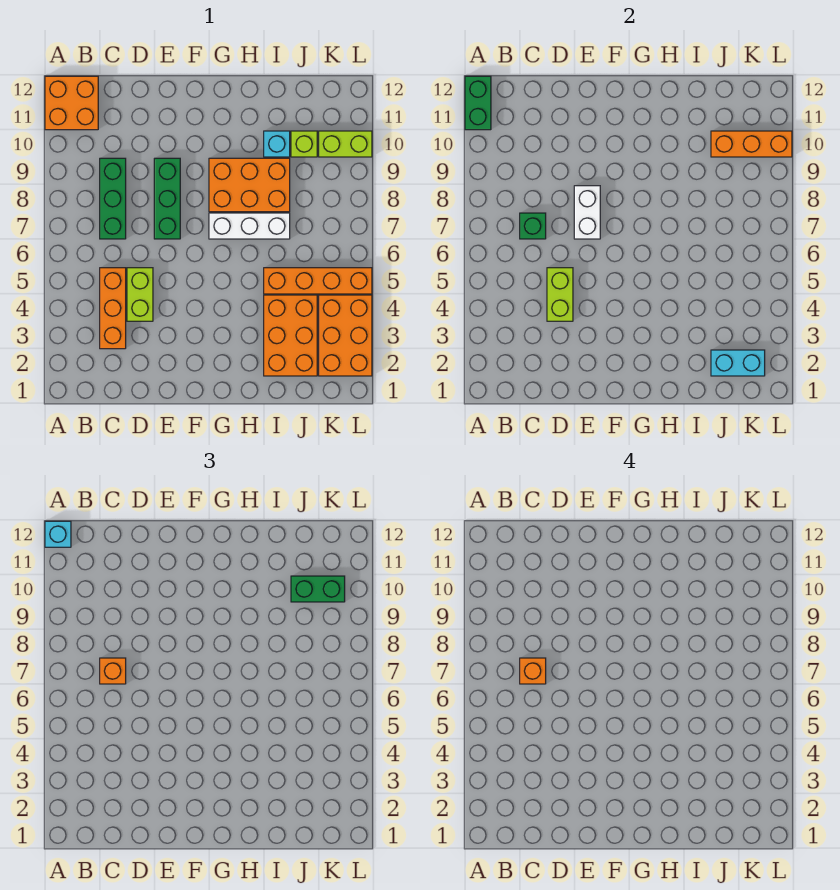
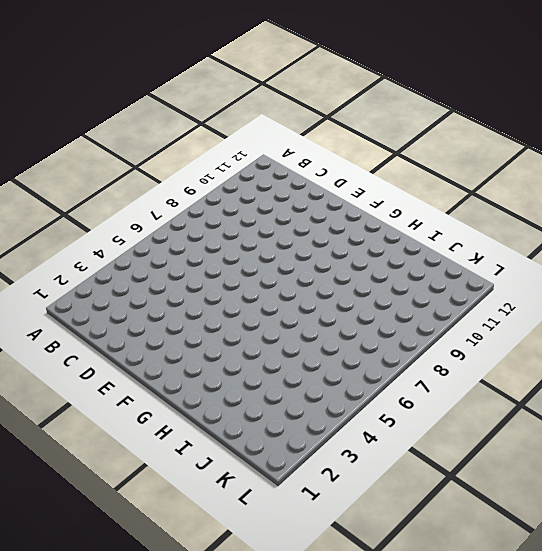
none -> orange 2x2 brick [45,76,98,130]
none -> orange 1x3 brick [100,268,126,349]
none -> green 1x3 brick [100,158,126,239]

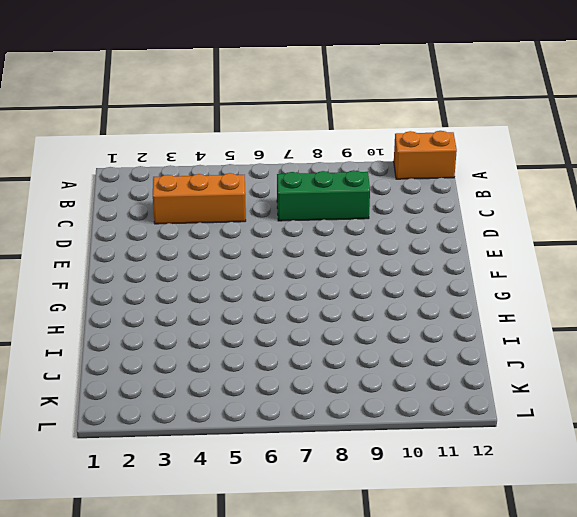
orange 1x2 brick [394,131,457,179] -> orange 2x2 brick [45,76,98,130]
none -> lime 1x2 brick [127,268,153,321]
none -> green 1x3 brick [154,158,180,239]
none -> white 1x3 brick [209,213,290,239]

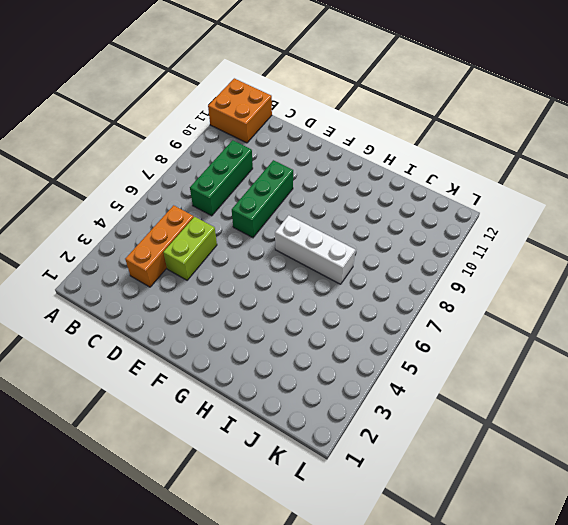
none -> orange 2x3 brick [209,158,290,212]
none -> orange 2x3 brick [264,295,317,376]
none -> orange 1x4 brick [264,268,372,294]

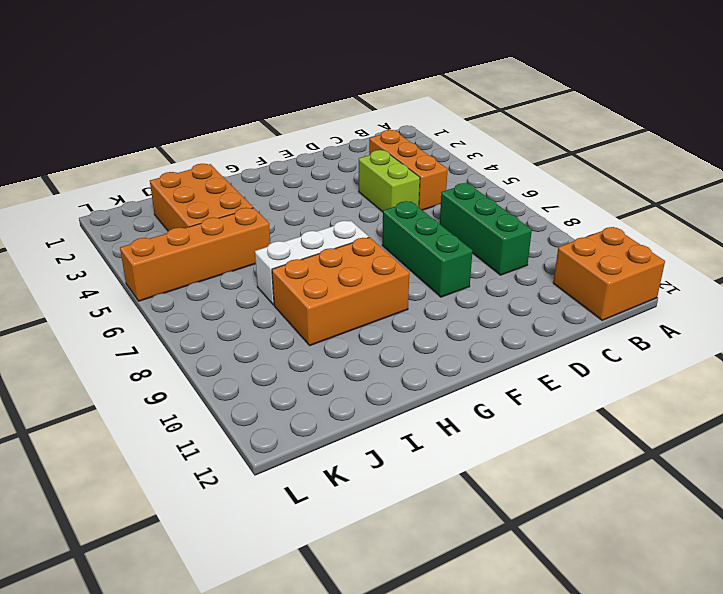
none -> cyan 1x1 brick [264,131,290,157]
none -> lime 1x1 brick [291,131,317,157]
none -> orange 2x3 brick [319,295,372,376]

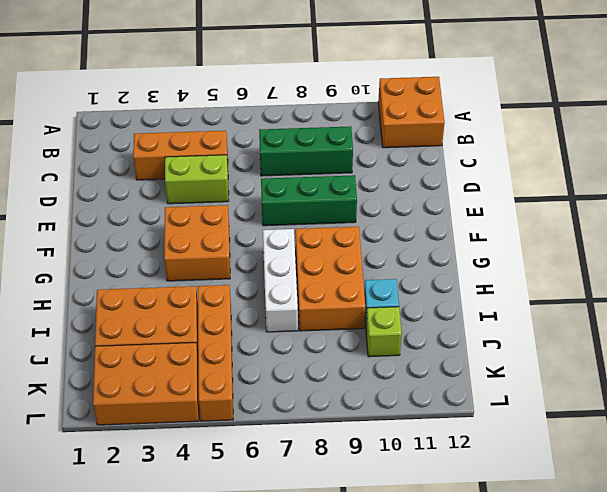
orange 2x2 brick [164,205,230,281] -> none
none -> lime 1x2 brick [319,131,372,157]
none -> green 1x2 brick [465,76,491,130]
none -> green 1x1 brick [520,213,546,239]

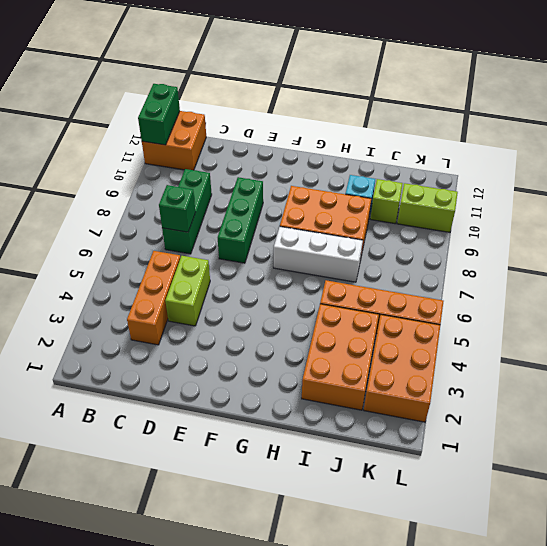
none -> lime 1x2 brick [547,268,573,321]
none -> white 1x2 brick [574,186,600,239]
none -> cyan 1x2 brick [711,350,765,376]

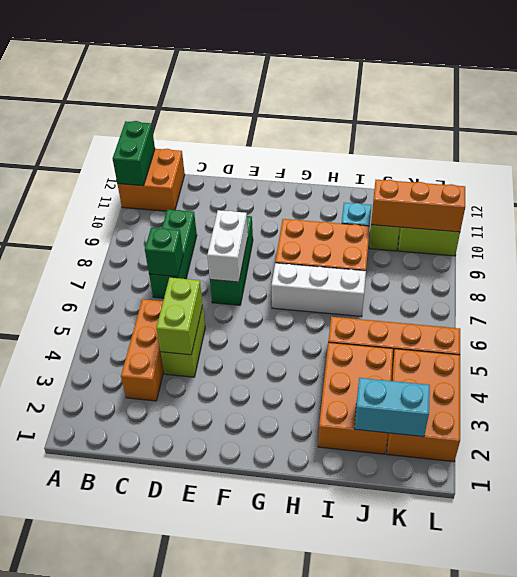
none -> cyan 1x1 brick [45,521,71,547]
none -> orange 1x1 brick [100,658,126,684]
none -> green 1x2 brick [291,576,345,602]

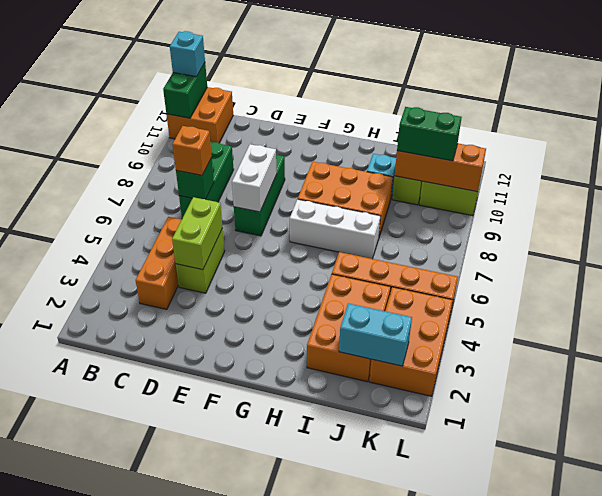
none -> orange 1x1 brick [520,658,546,684]

